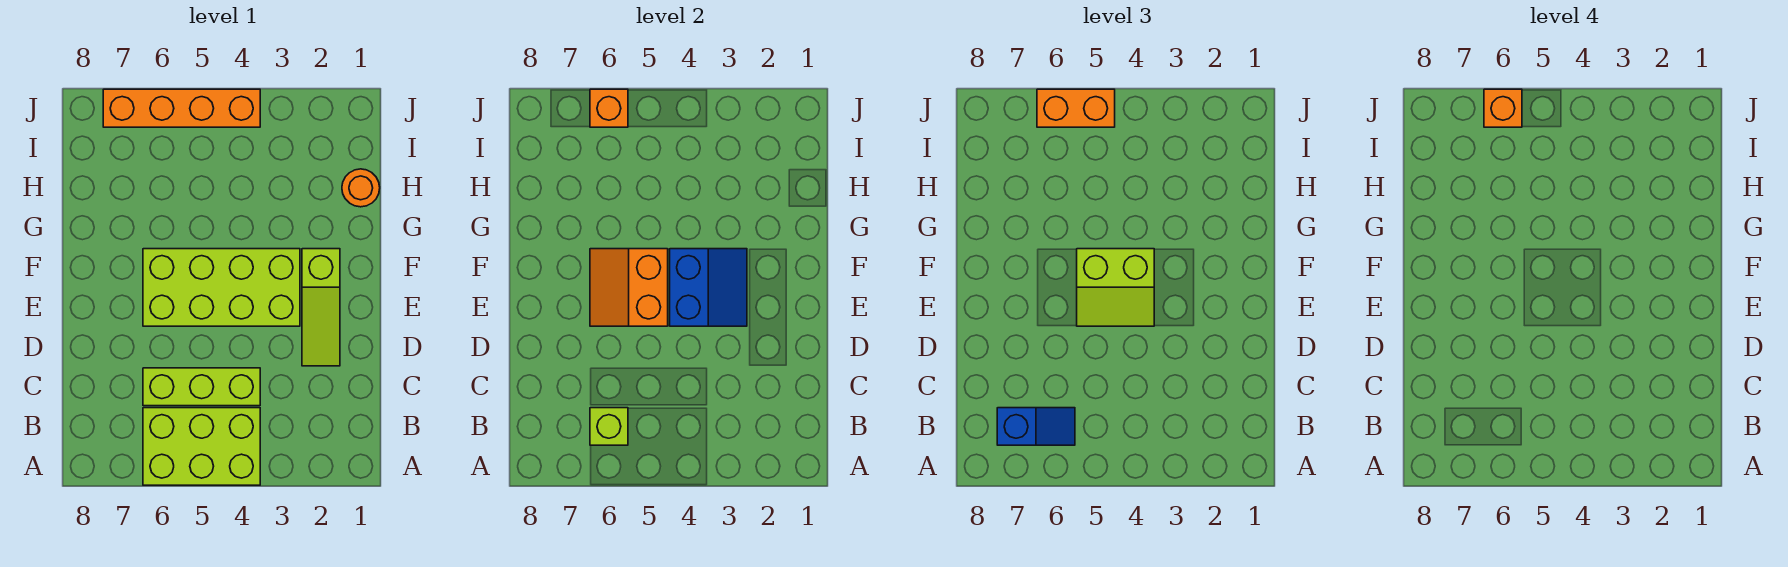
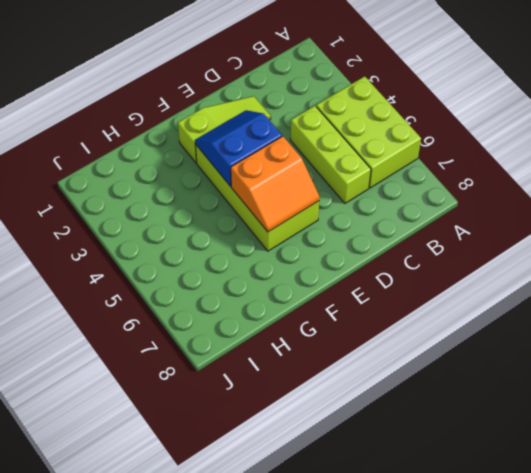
none -> orange 1x1 round brick [342,169,380,207]
none -> orange 1x4 brick [103,89,260,127]
none -> lime 1x1 brick [590,408,628,445]

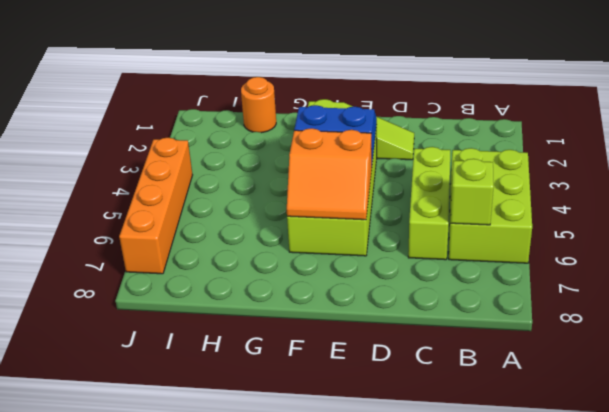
none -> orange 1x1 brick [590,89,628,127]
none -> blue 1x2 slope [997,408,1075,445]
none -> lime 2x2 slope [1077,249,1154,326]

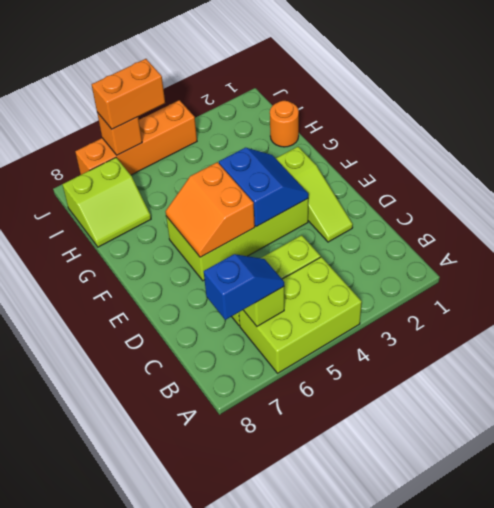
lime 2x2 slope [62,158,151,247] -> lime 2x2 slope moved to [1077,249,1154,326]
none -> orange 1x1 brick [1484,89,1522,127]

